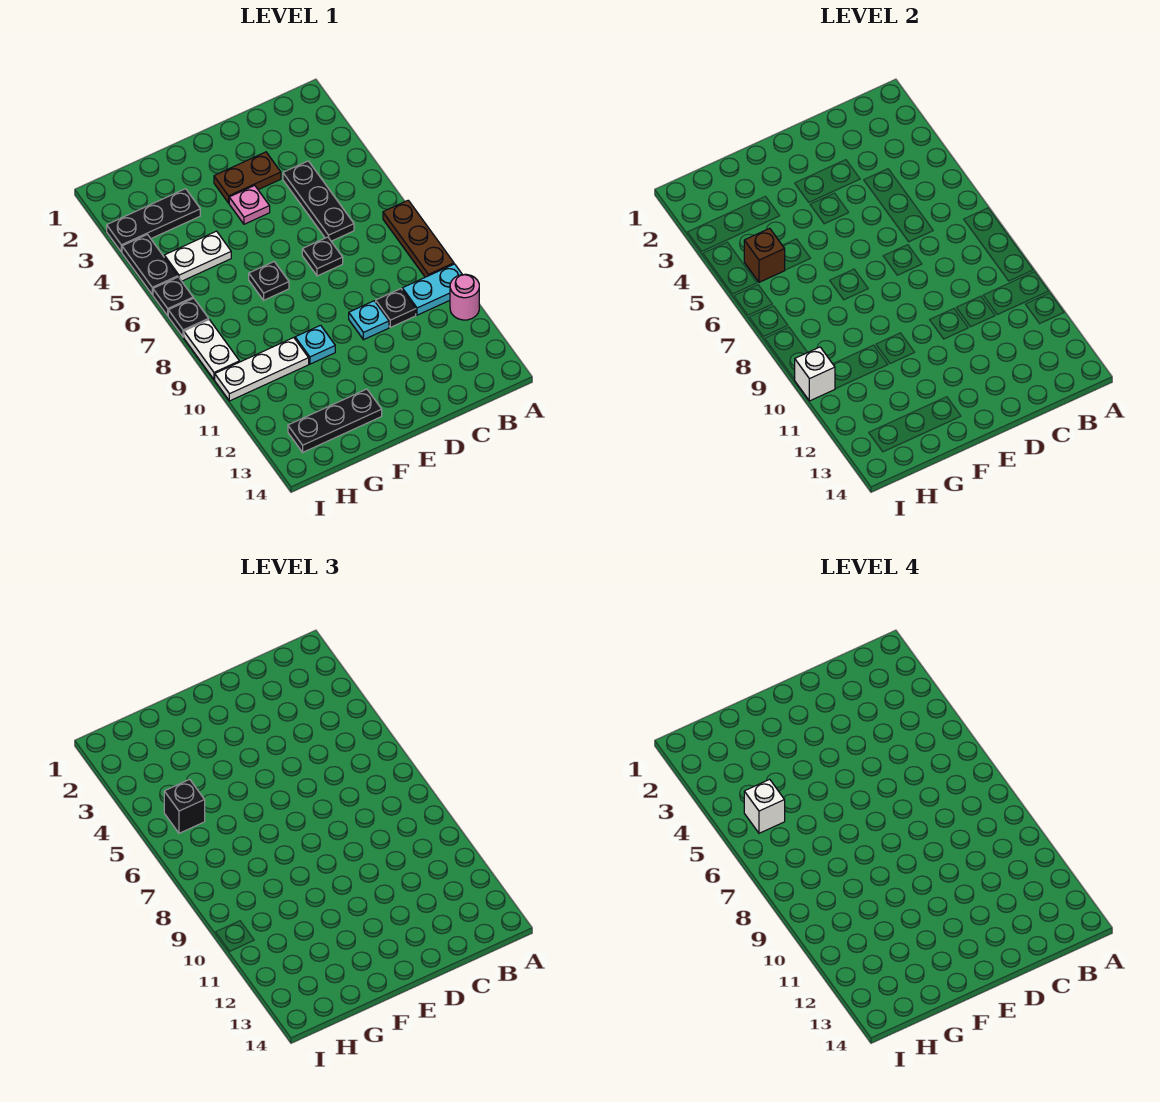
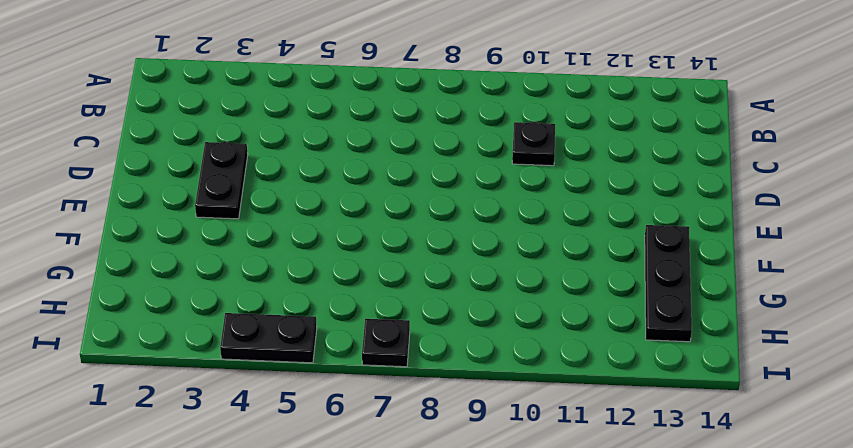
black 1x2 plate [195,142,248,219] -> brown 1x2 plate [214,152,281,203]
none -> brown 1x3 plate [383,200,454,277]
none -> cyan 1x2 plate [402,264,462,315]
none -> pink 1x1 round brick [450,274,479,320]

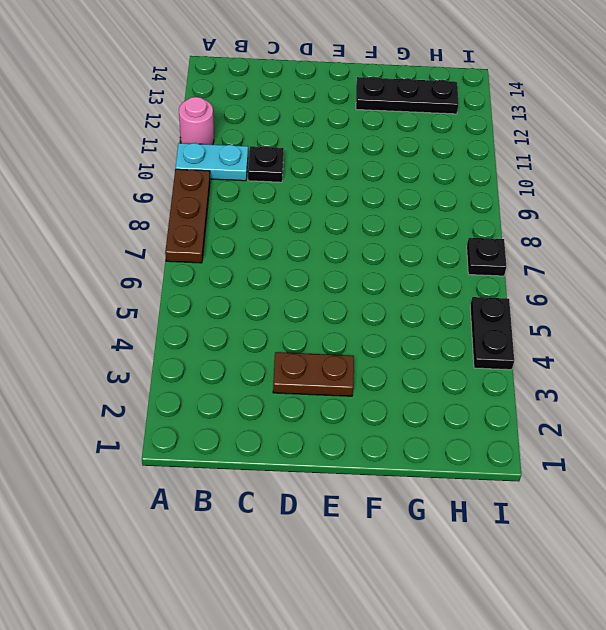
none -> black 1x3 plate [283,161,354,241]
none -> black 1x1 plate [302,237,343,276]
none -> cyan 1x1 plate [349,301,389,340]

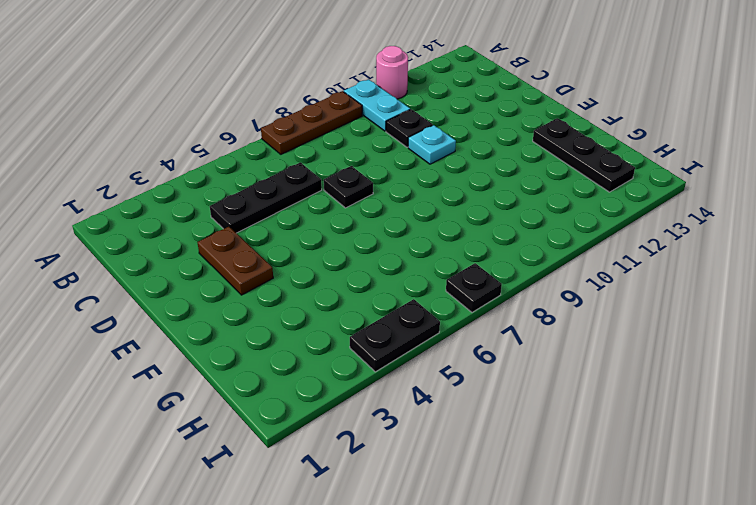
none -> pink 1x1 plate [229,185,270,224]
none -> black 1x1 plate [249,262,289,300]
none -> cyan 1x1 plate [295,325,335,364]

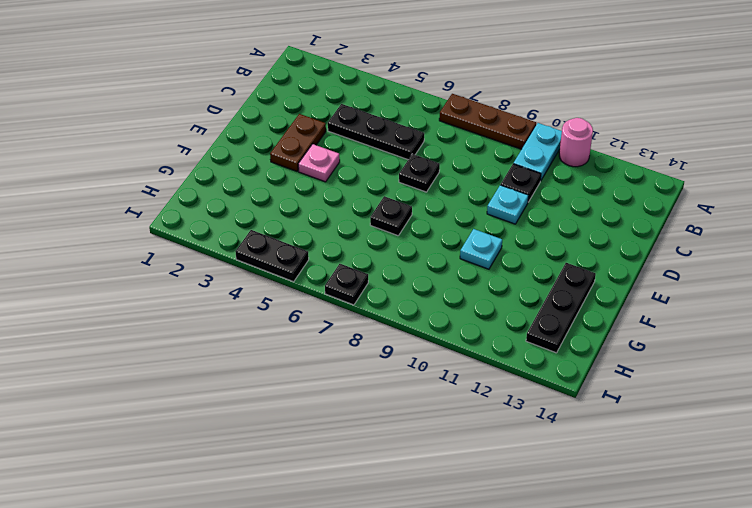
none -> black 1x3 plate [107,189,200,252]
none -> white 1x2 plate [164,231,231,281]
none -> white 1x3 plate [215,338,309,401]

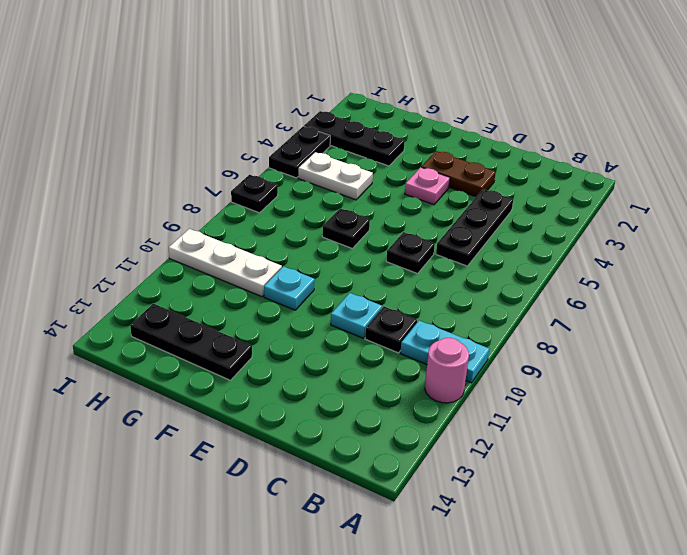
none -> brown 1x3 plate [383,200,454,277]
none -> black 1x1 plate [153,277,193,316]
none -> white 1x2 plate [184,320,240,380]

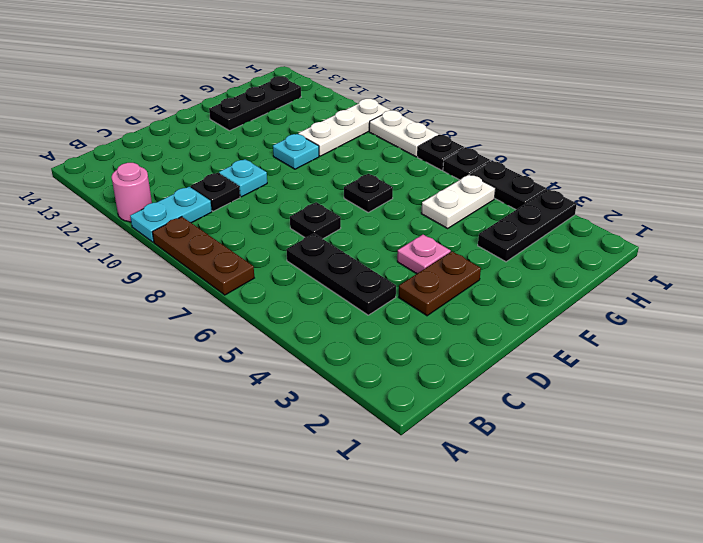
none -> brown 1x1 brick [744,228,785,282]
none -> white 1x1 brick [795,347,835,401]
none -> black 1x1 brick [164,779,205,833]

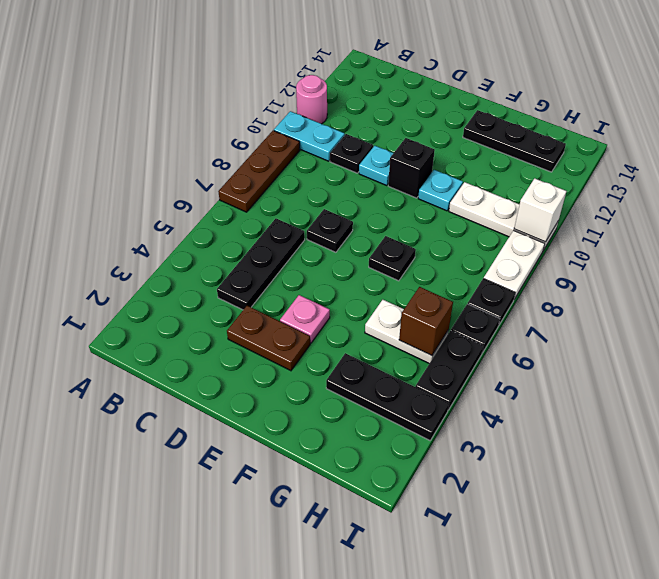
black 1x1 brick [388,138,435,198] -> black 1x1 brick moved to [164,779,205,833]
none -> white 1x1 brick [744,779,785,833]

